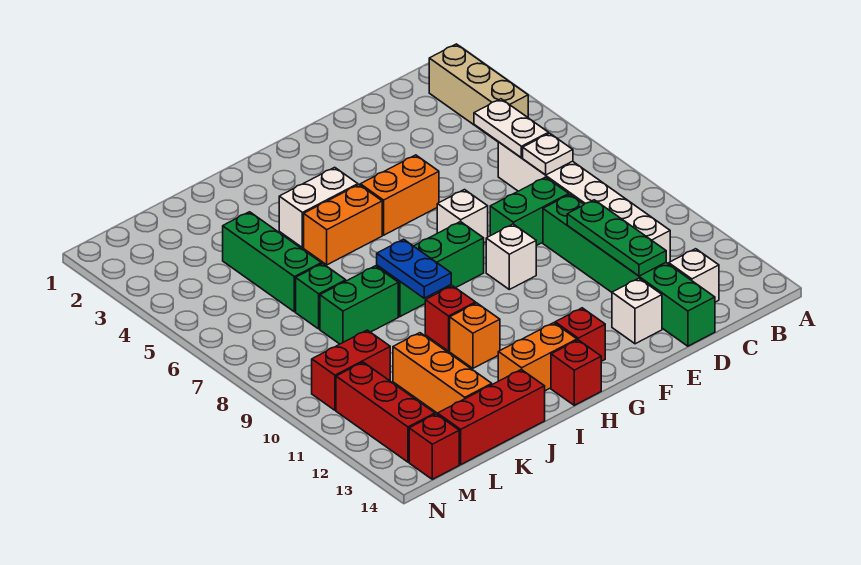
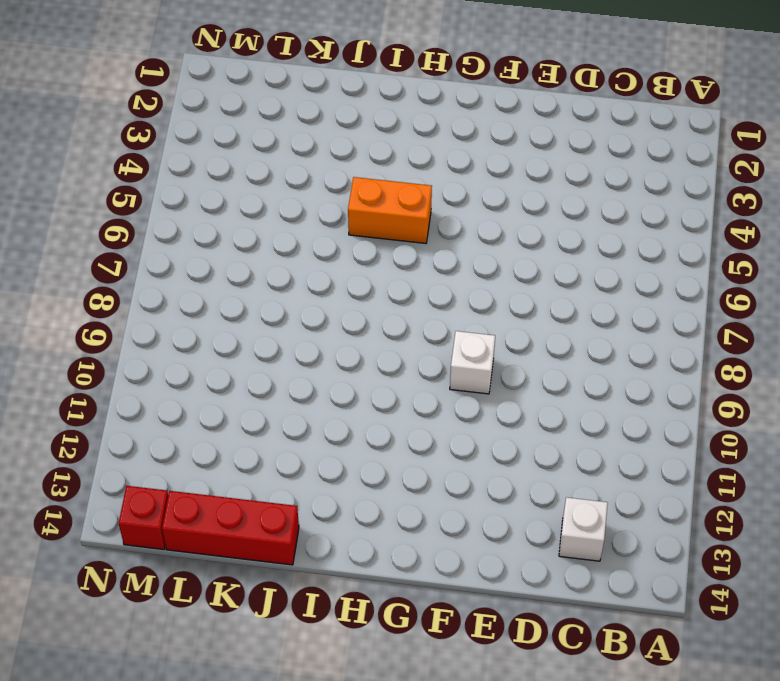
none -> tan 1x3 brick [429,44,528,142]
none -> white 1x6 brick [498,142,670,264]
none -> green 1x2 brick [490,177,569,246]

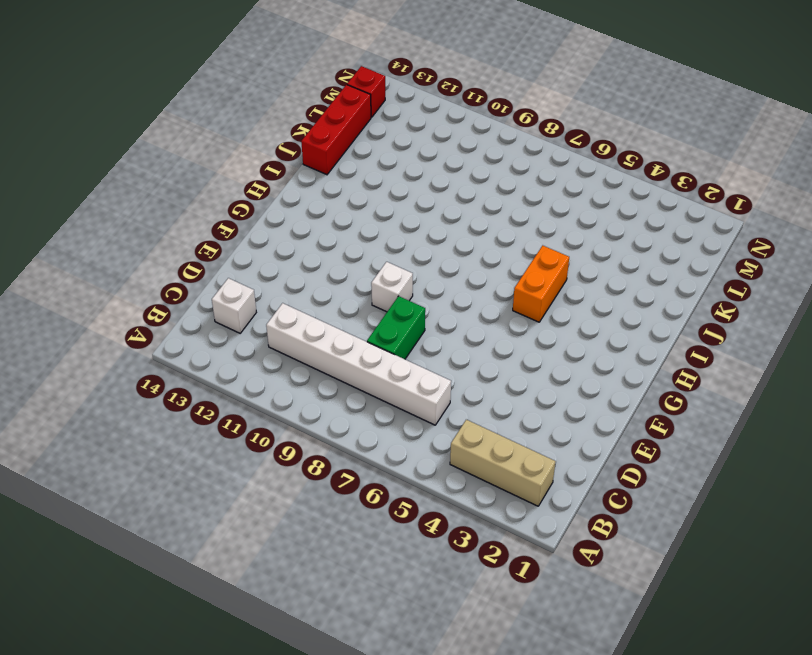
none -> green 1x6 brick [543,195,715,346]
none -> white 1x1 brick [612,278,662,344]
none -> orange 1x2 brick [360,155,439,235]

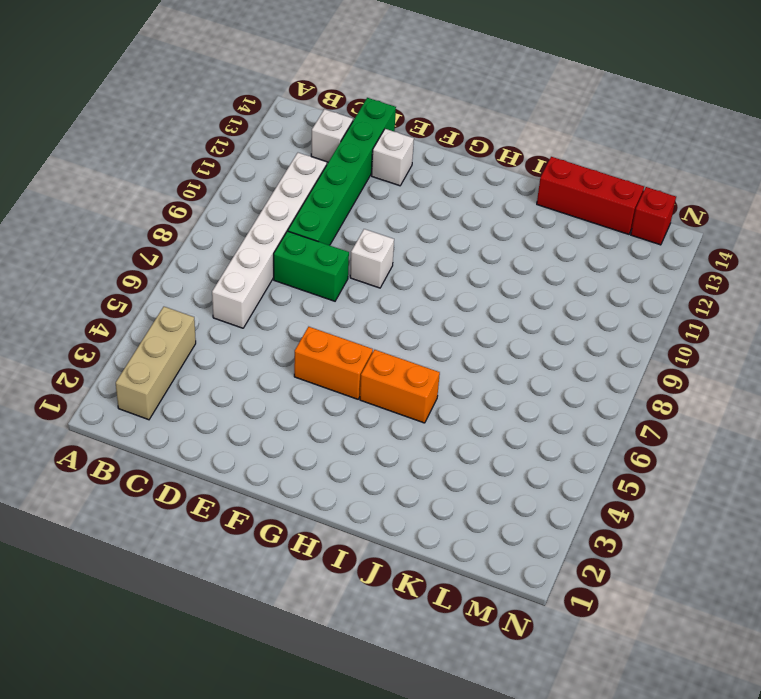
none -> white 1x1 brick [437,190,488,243]
none -> green 1x3 brick [377,221,484,317]
none -> red 1x1 brick [555,308,605,361]

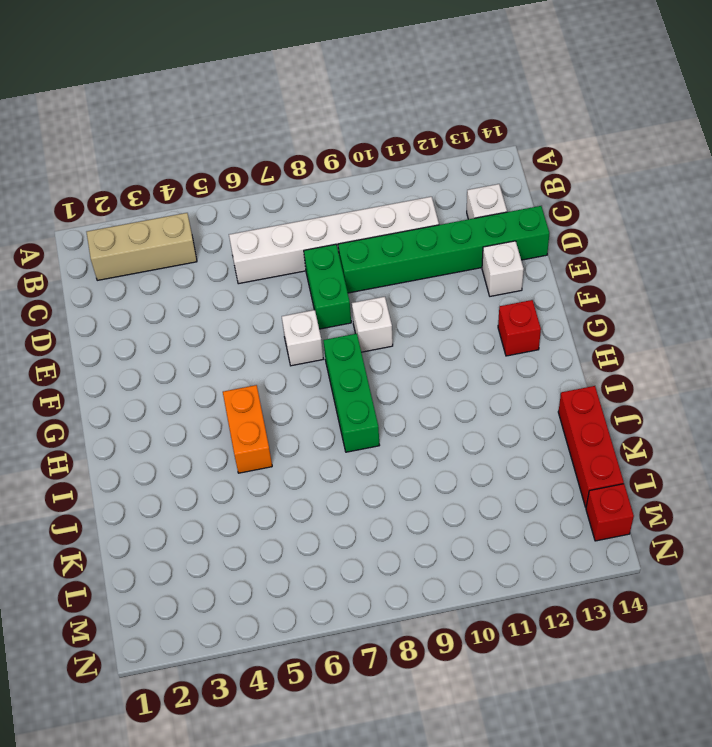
none -> orange 1x2 brick [360,155,439,235]
none -> white 1x2 brick [279,167,358,248]
none -> orange 1x2 brick [498,323,577,391]

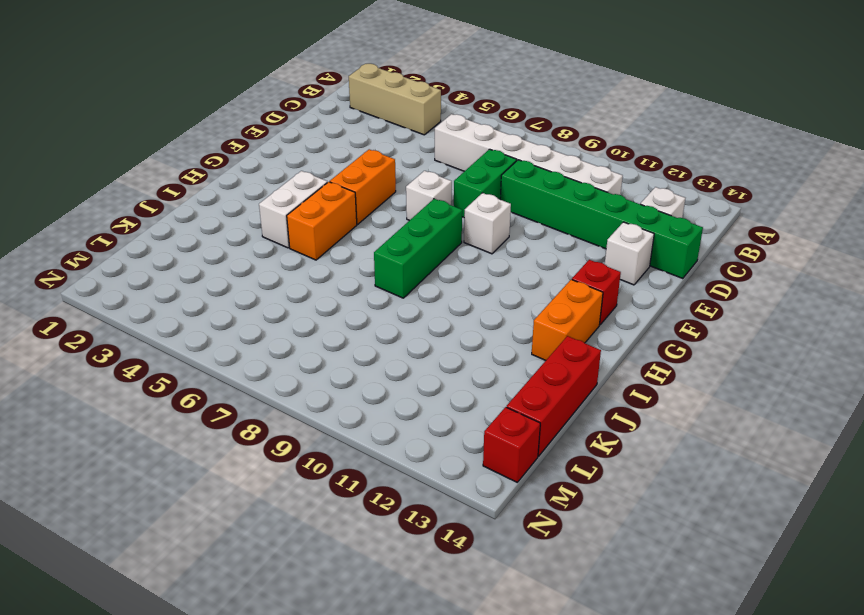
none -> red 1x1 brick [551,340,601,405]
none -> red 1x1 brick [425,286,476,351]
none -> orange 1x1 brick [450,303,500,368]

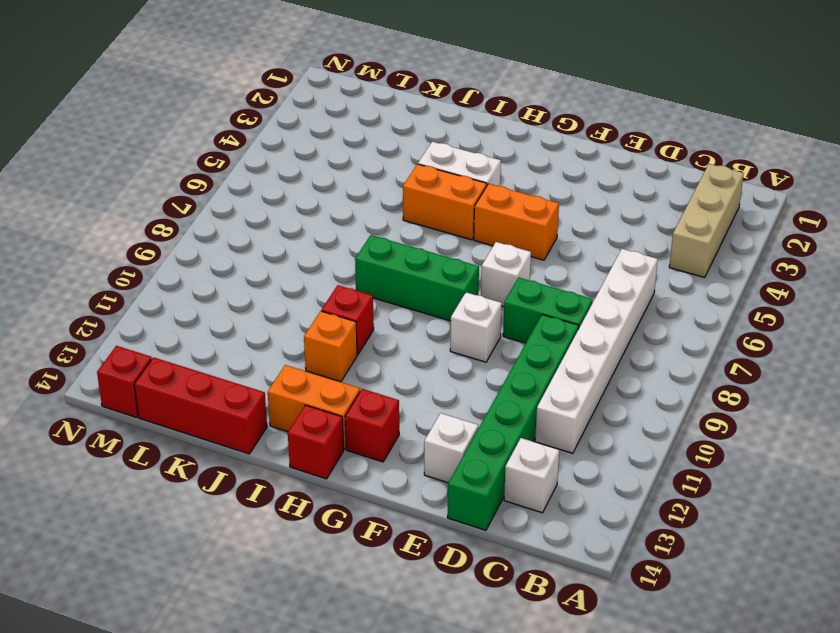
none -> green 1x2 brick [320,266,398,344]
none -> green 1x3 brick [223,212,321,312]
none -> green 1x1 brick [296,264,346,329]

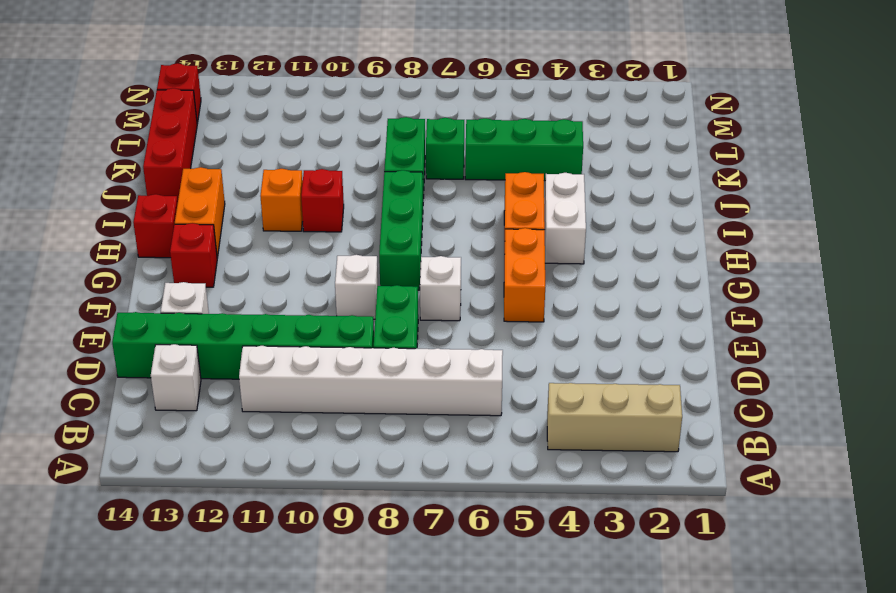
none -> orange 1x3 brick [393,333,492,413]
none -> red 1x2 brick [312,330,390,410]
none -> red 1x3 brick [336,362,435,462]

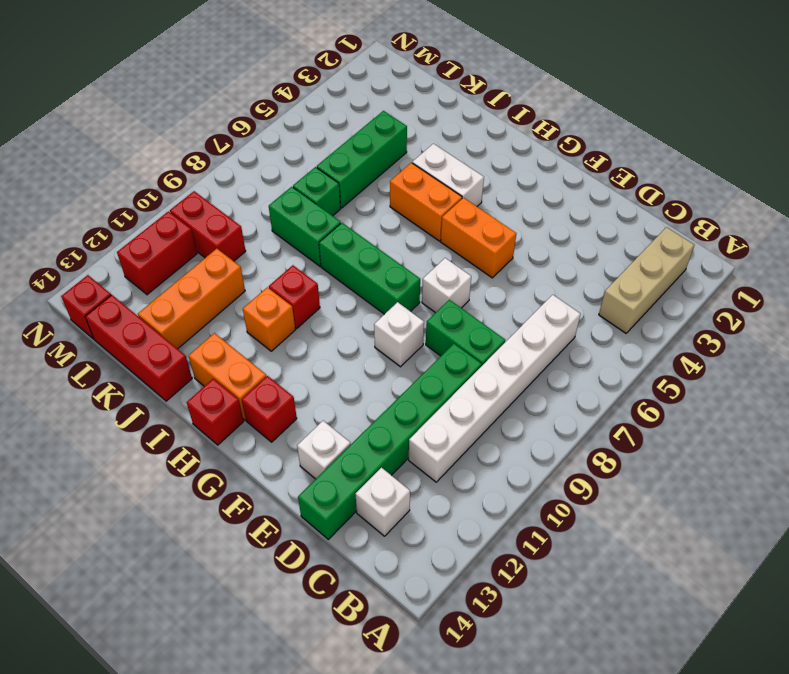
red 1x2 brick [117,211,197,295] -> red 1x3 brick [336,362,435,462]
none -> white 1x2 plate [474,99,549,158]
none -> white 1x1 plate [523,133,573,175]
none -> green 1x3 plate [567,200,666,276]

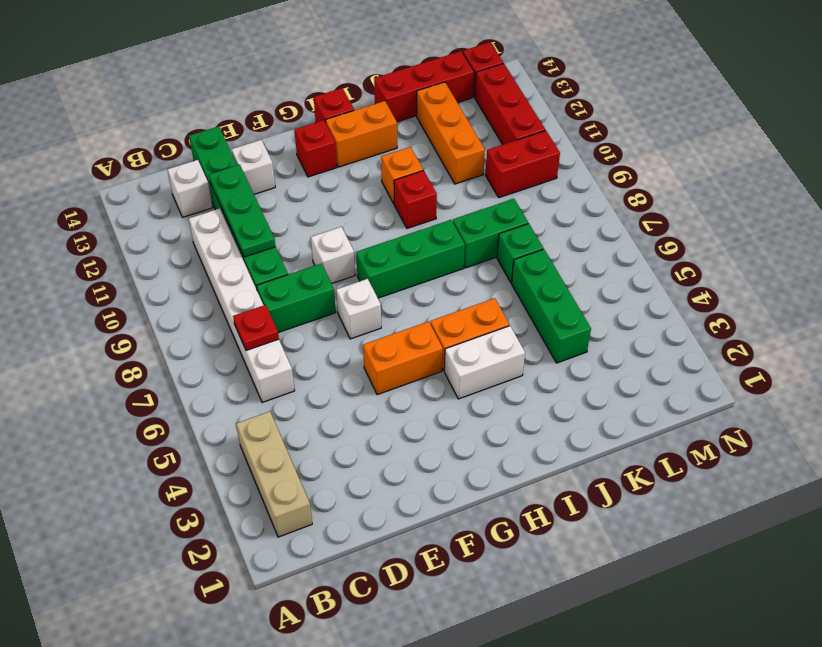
red 1x1 plate [233,305,279,350] -> white 1x1 plate [523,133,573,175]
none -> white 1x2 plate [474,99,549,158]
none -> blue 1x2 plate [377,239,451,298]

